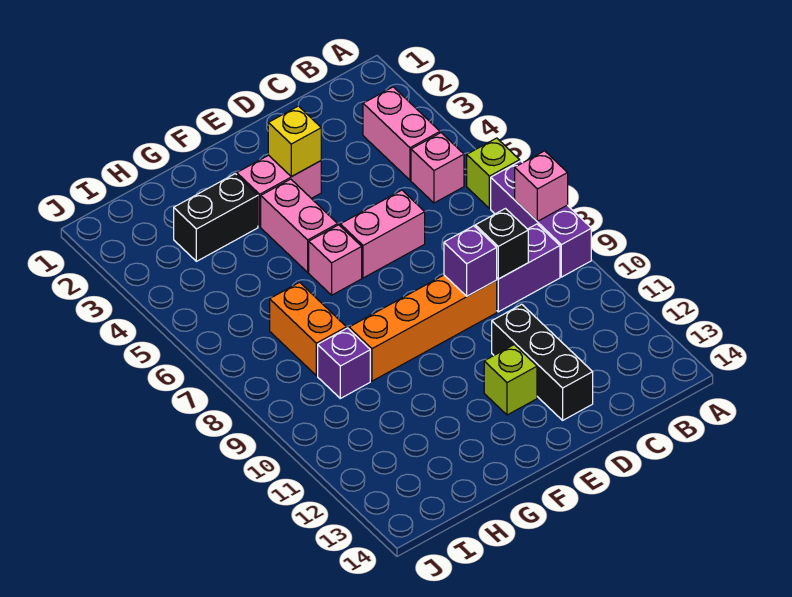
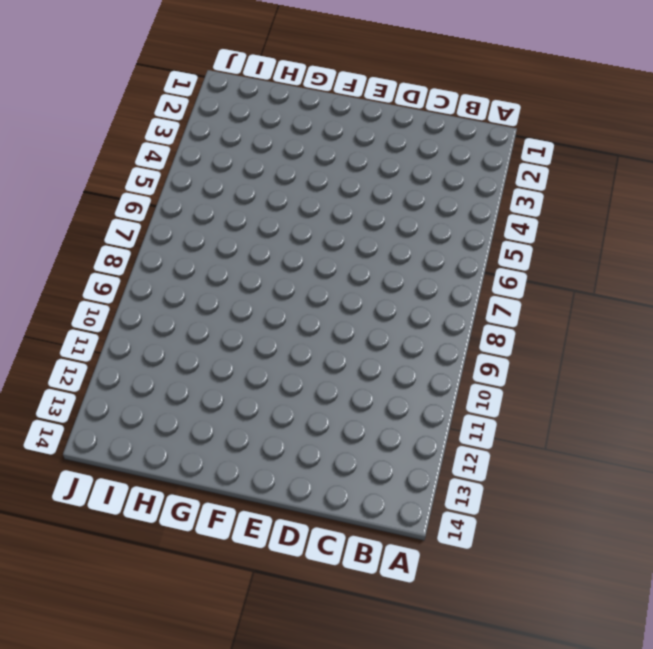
none -> lime 1x1 brick [467,138,520,209]
none -> purple 1x3 brick [491,161,591,277]
none -> pink 1x2 brick [363,87,440,180]

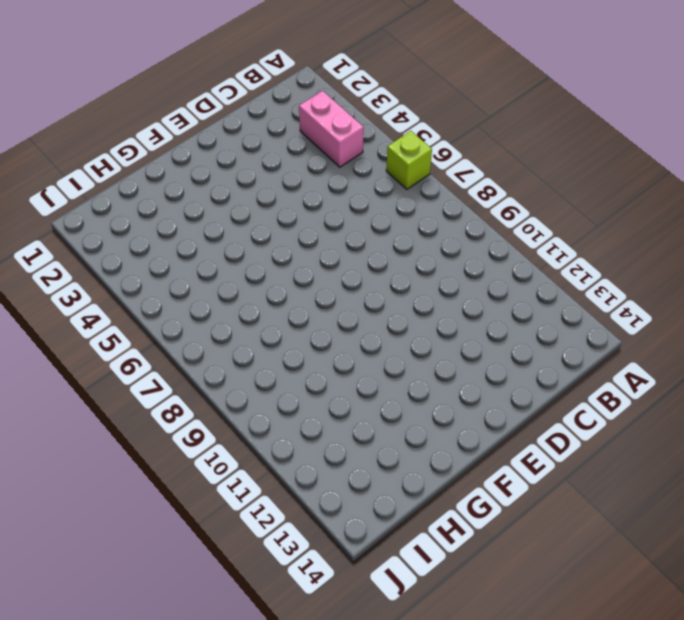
none -> purple 1x3 brick [491,161,591,277]
none -> pink 1x1 brick [411,133,464,203]
none -> purple 1x2 brick [497,224,560,312]

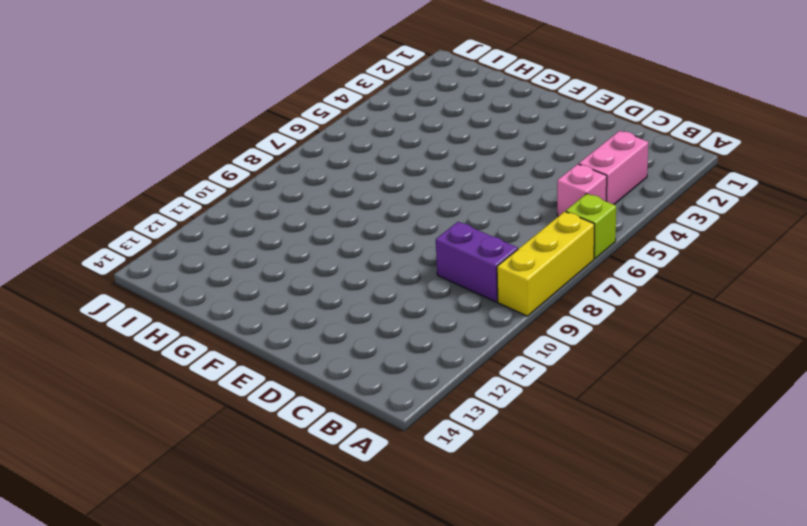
yellow 1x3 brick [497,211,594,316] -> purple 1x3 brick [491,161,591,277]
none -> pink 1x2 brick [340,190,425,278]
none -> orange 1x4 brick [349,275,497,381]
none -> black 1x3 brick [492,304,593,420]

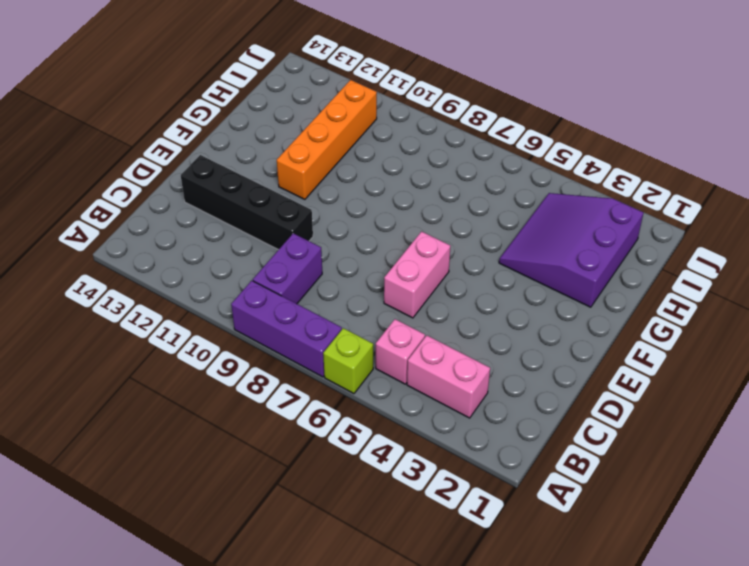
black 1x4 brick [181,155,313,250] -> black 1x3 brick [492,304,593,420]
orange 1x4 brick [277,80,377,199] -> orange 1x4 brick moved to [349,275,497,381]
purple 3x3 slope [499,193,644,307] -> black 1x2 brick [174,174,258,261]
none -> pink 1x2 brick [237,155,321,227]
none -> lime 1x1 brick [484,345,537,415]
none -> pink 1x2 brick [261,179,338,272]

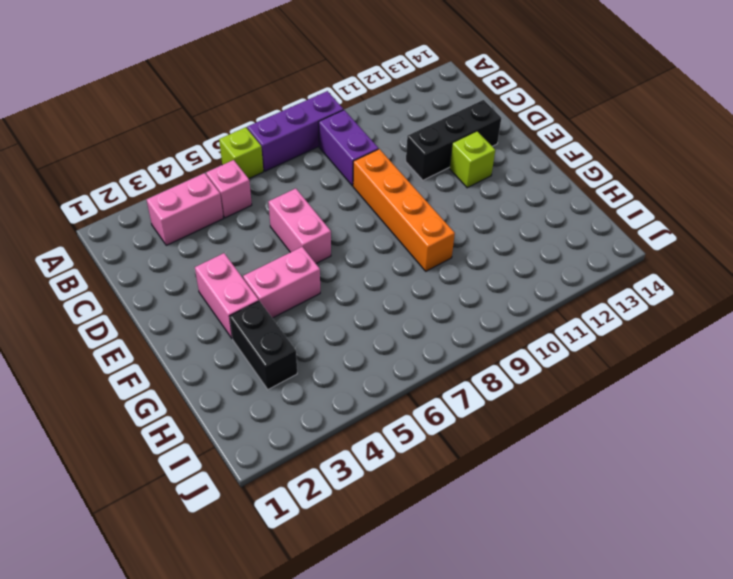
none -> pink 1x1 brick [309,225,362,295]
none -> orange 1x2 brick [270,282,346,376]
none -> purple 1x1 brick [318,328,370,398]

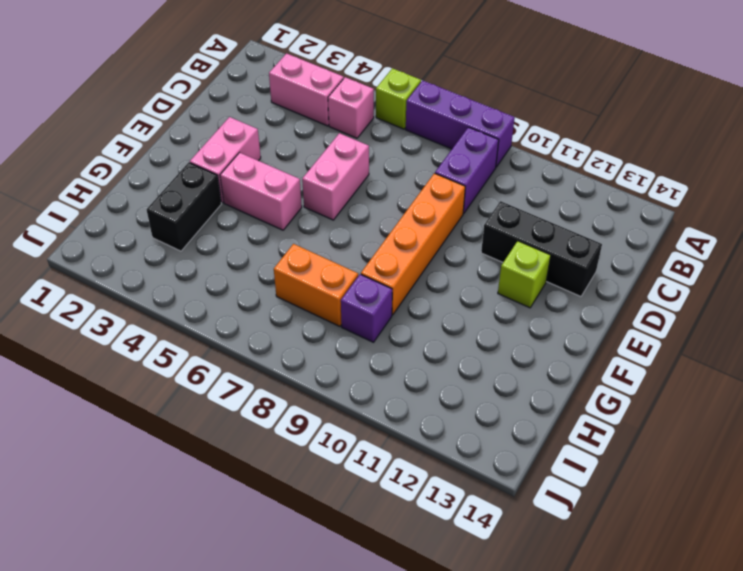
none -> pink 1x1 brick [309,225,362,295]
none -> pink 1x1 brick [515,151,568,221]
none -> black 1x1 brick [475,209,528,279]

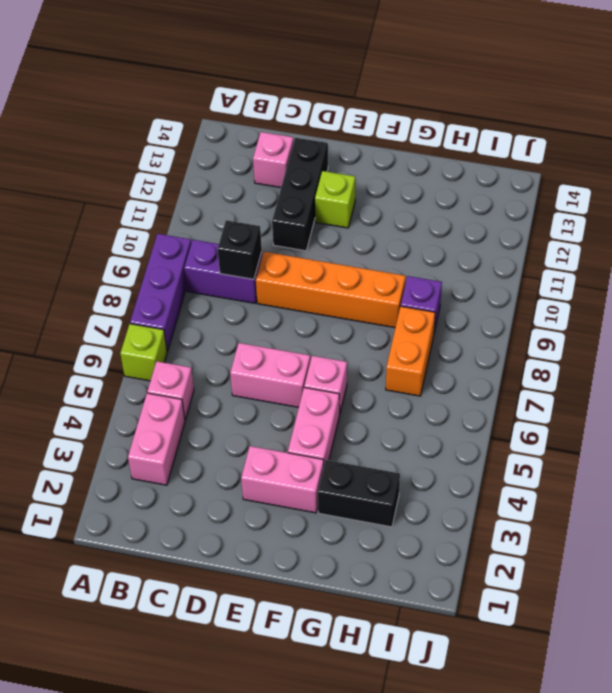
pink 1x1 brick [253,132,293,188] -> pink 1x1 brick moved to [515,151,568,221]
none -> purple 1x1 brick [444,226,497,296]
none -> yellow 1x1 brick [268,106,321,177]

